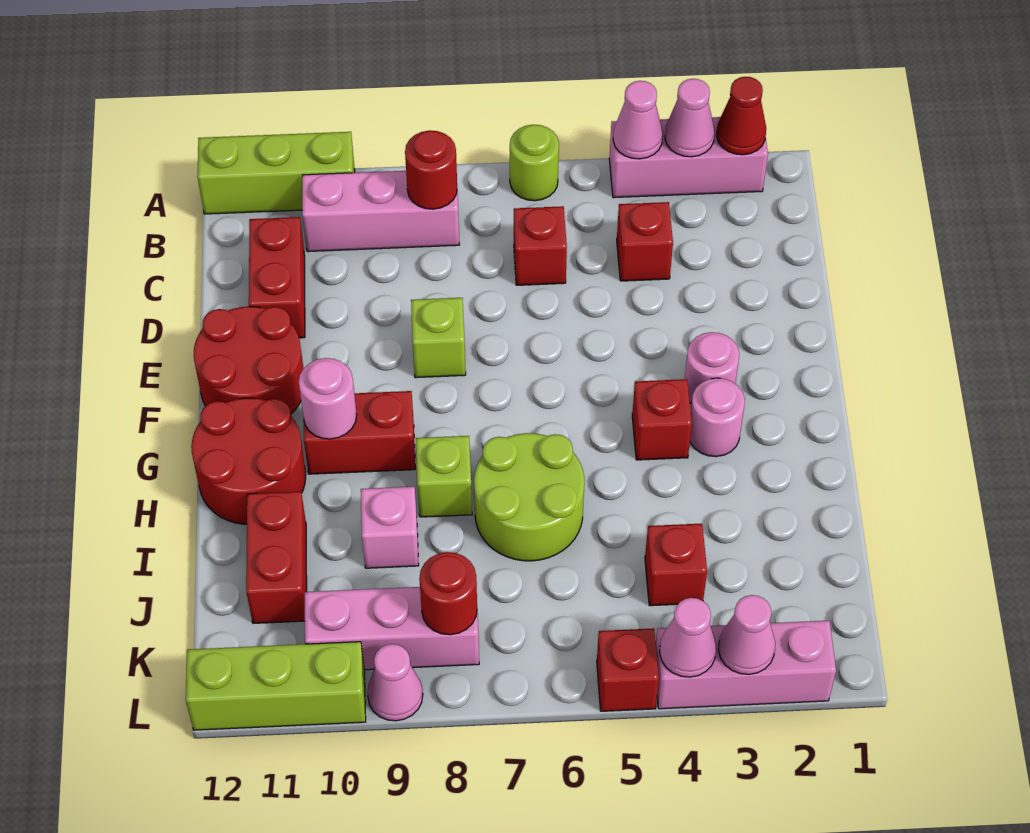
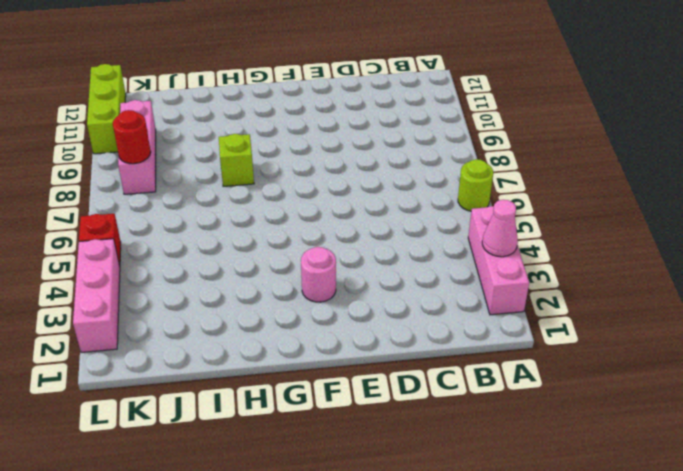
none -> lime 1x3 brick [197,132,355,214]
none -> pink 1x3 brick [302,171,459,252]
none -> red 1x1 brick [617,202,673,281]
none -> red 1x1 brick [514,206,567,285]

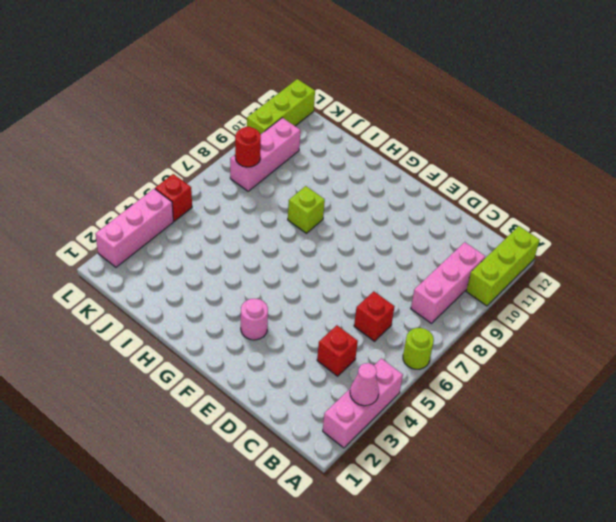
none -> red 1x2 brick [249,217,305,338]
none -> lime 1x1 brick [411,298,466,378]
none -> red 2x2 round brick [194,306,304,414]
none -> pink 1x1 round brick [690,378,745,457]

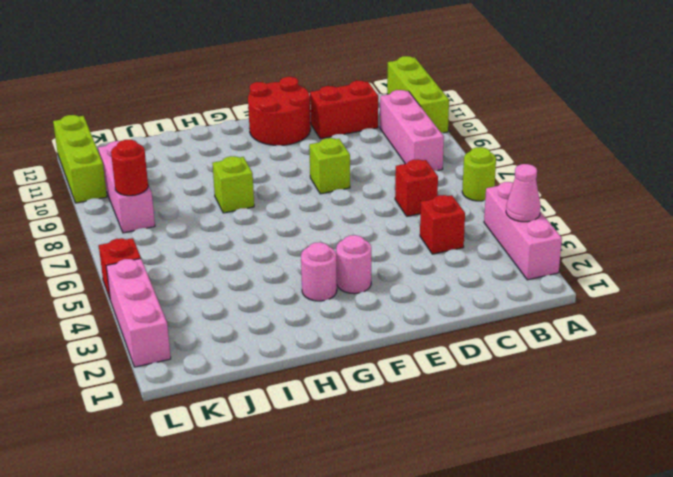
none -> red 1x1 brick [632,379,692,460]
none -> red 1x2 brick [304,391,415,474]
none -> red 2x2 round brick [191,398,306,524]
none -> lime 2x2 round brick [474,433,584,561]

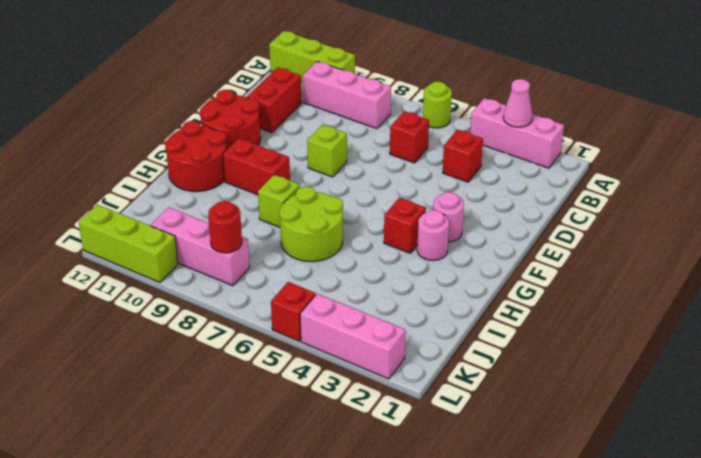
none -> pink 1x1 brick [361,487,419,568]
none -> red 1x2 brick [246,492,307,623]
none -> red 1x1 brick [645,524,707,606]
none -> pink 1x1 cone [367,644,423,721]

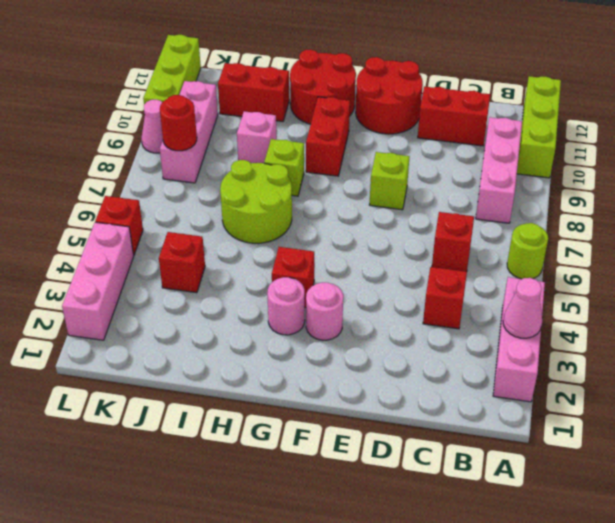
none -> red 1x1 cone [716,77,766,155]
none -> pink 1x1 cone [613,81,663,159]
none -> red 1x1 round brick [405,131,457,209]
none -> pink 1x1 round brick [299,358,357,439]

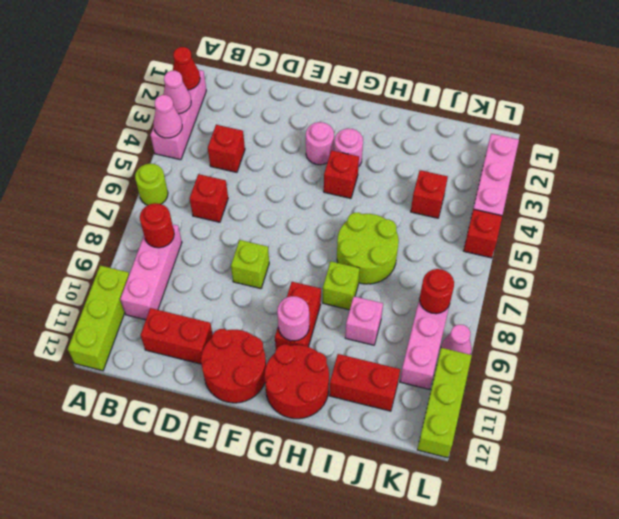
none -> pink 1x1 cone [718,595,775,675]
none -> pink 1x1 cone [660,598,716,677]

